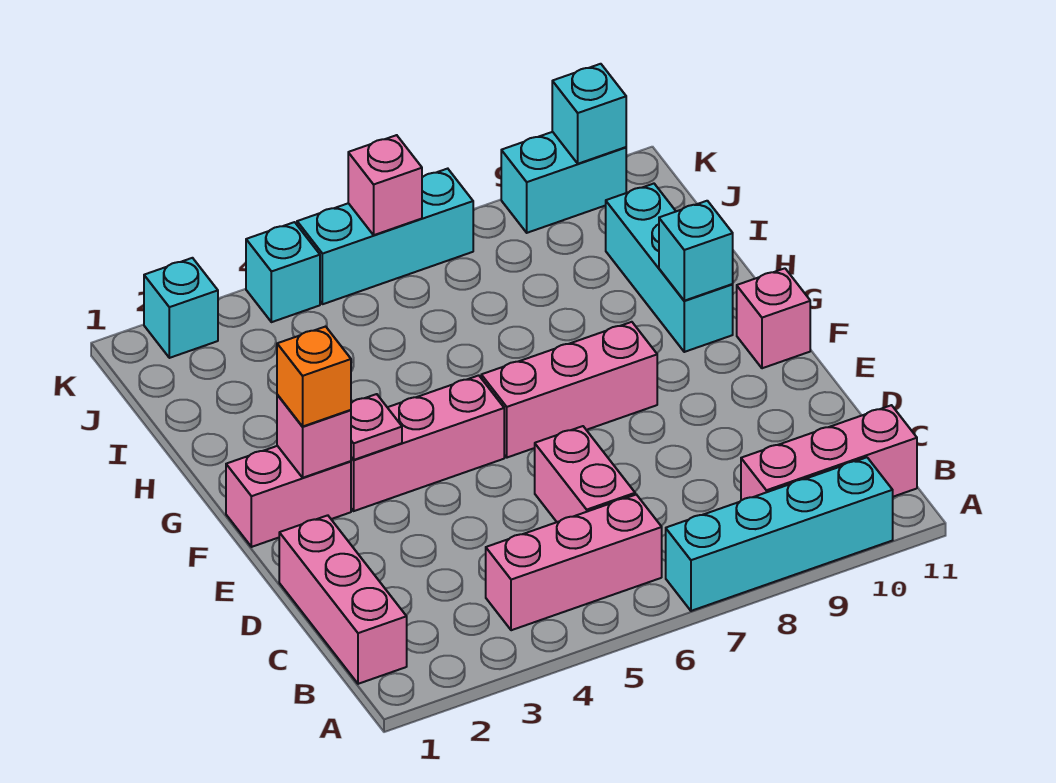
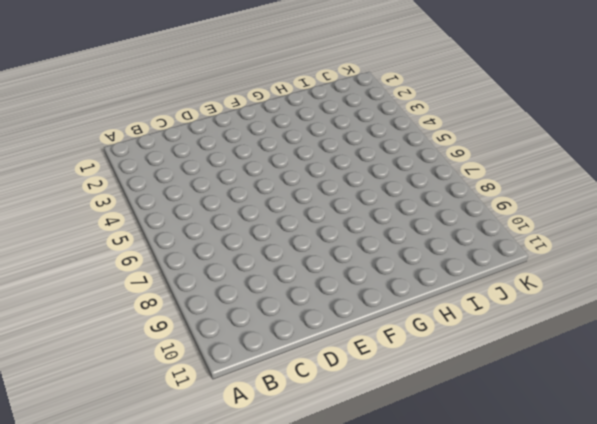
none -> cyan 1x4 brick [666,457,893,611]
none -> pink 1x3 brick [279,515,407,684]
none -> pink 1x3 brick [486,495,662,630]

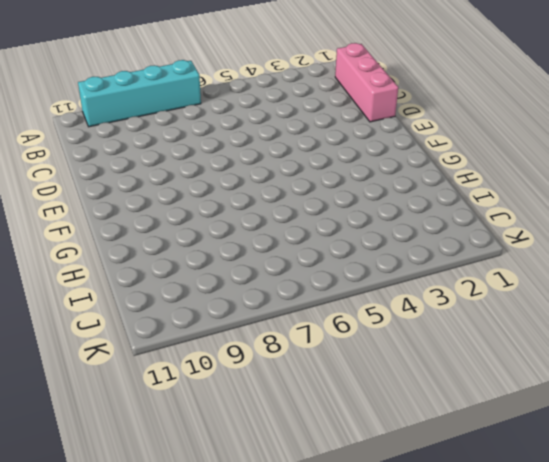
none -> pink 1x3 brick [486,495,662,630]
none -> pink 1x3 brick [741,405,917,500]
none -> pink 1x2 brick [535,426,635,522]

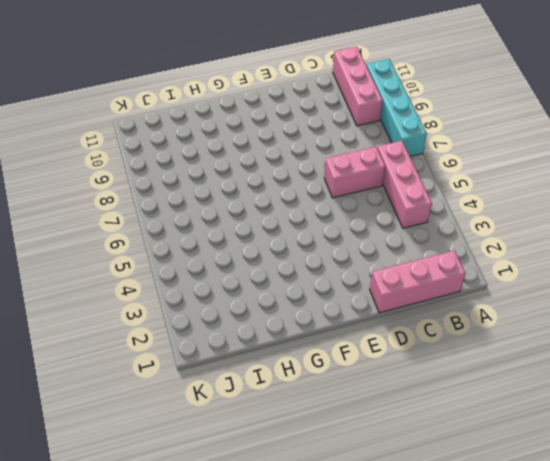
none -> pink 1x2 brick [226,446,351,547]
none -> pink 1x3 brick [351,375,504,511]
none -> pink 1x3 brick [481,322,657,458]

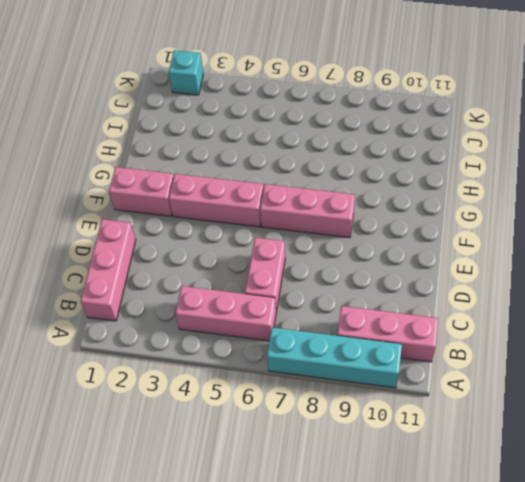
none -> pink 1x1 brick [737,268,810,368]
none -> cyan 1x3 brick [606,184,733,352]
none -> cyan 1x1 brick [246,222,320,322]

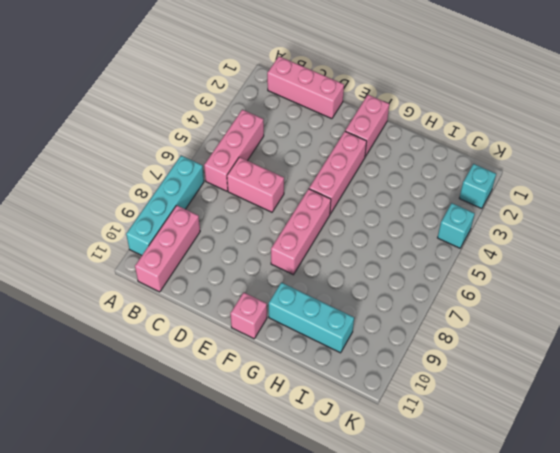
none -> cyan 1x3 brick [297,169,473,304]
none -> cyan 1x2 brick [501,132,626,233]
none -> pink 1x1 brick [277,395,351,478]

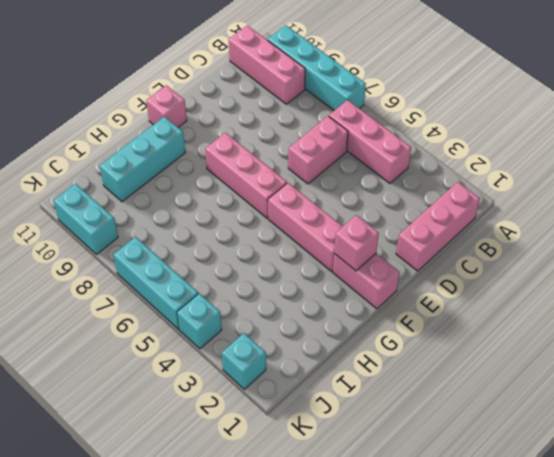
none -> pink 1x1 plate [351,394,402,460]
none -> cyan 1x1 brick [659,201,733,301]
none -> pink 1x1 brick [348,135,422,235]

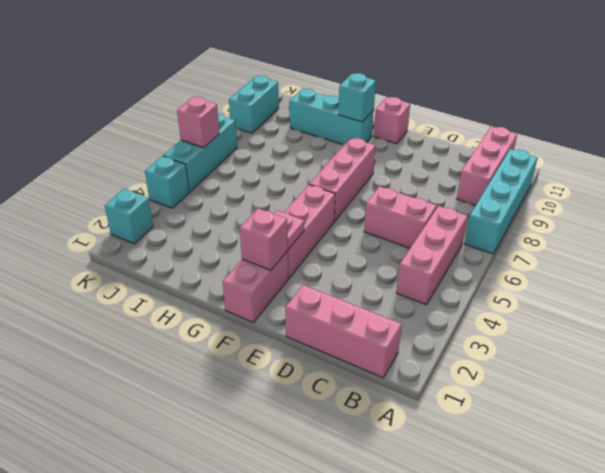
none -> cyan 1x1 brick [552,64,626,164]
none -> orange 1x1 brick [277,327,351,427]

